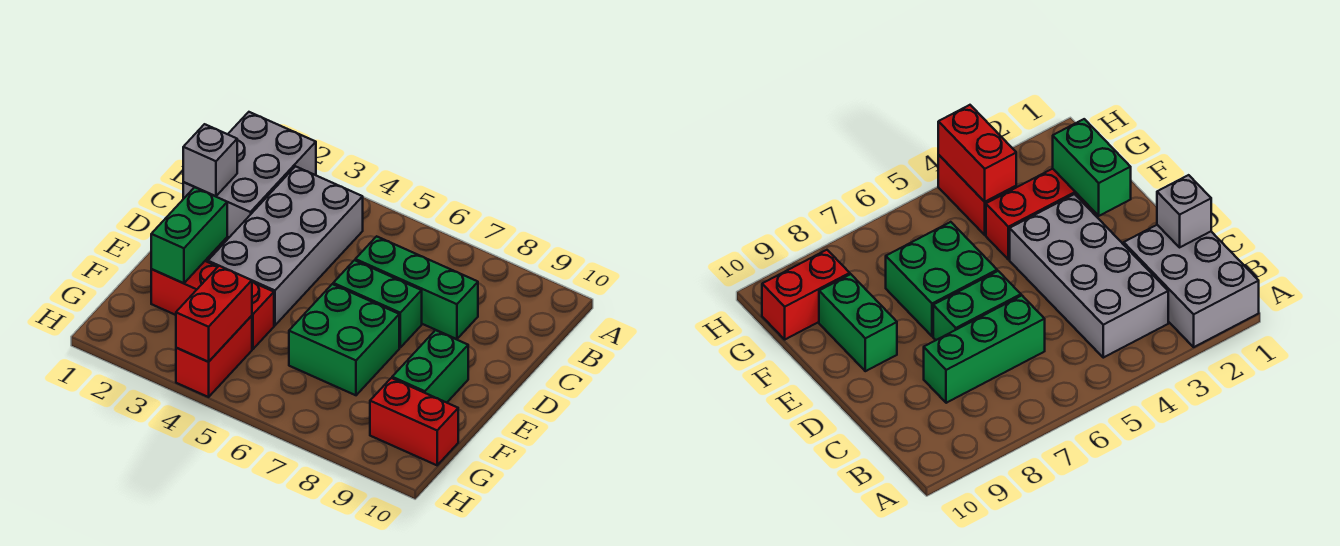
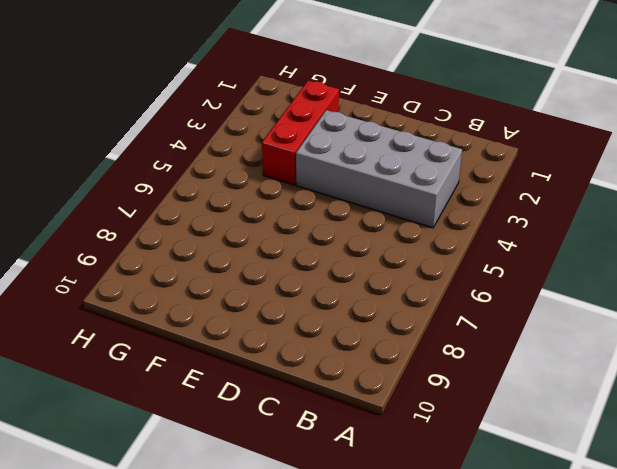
none -> grey 2x3 brick [183,112,316,237]
none -> green 1x3 brick [355,236,478,339]
none -> green 1x2 brick [333,260,422,347]

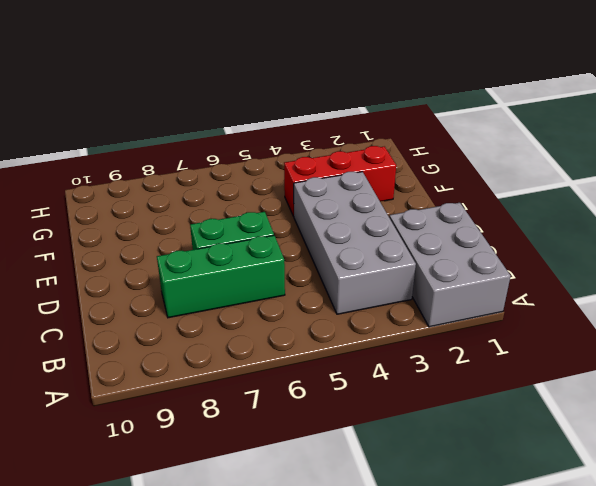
none -> green 2x2 brick [289,284,399,395]
none -> green 1x2 brick [392,330,468,403]
none -> red 1x2 brick [176,316,252,397]

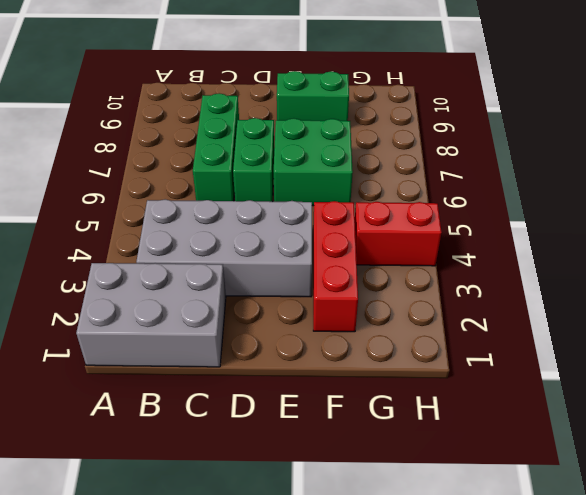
none -> red 1x2 brick [370,378,458,465]
none -> grey 1x1 brick [183,124,237,196]
none -> green 1x2 brick [151,187,227,283]

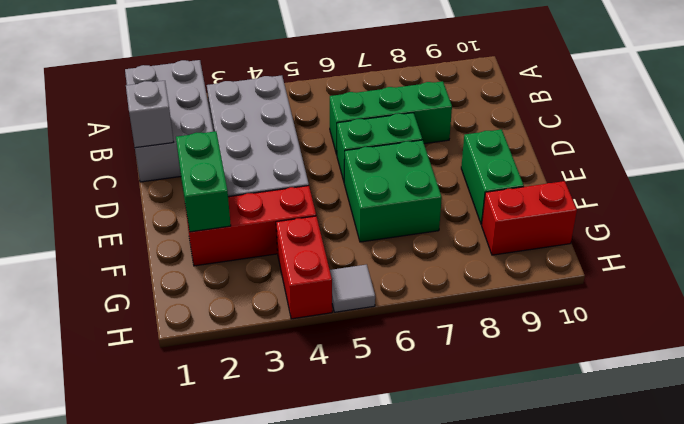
grey 1x1 tile [330,265,375,312] -> none
none -> red 1x2 brick [176,266,252,362]

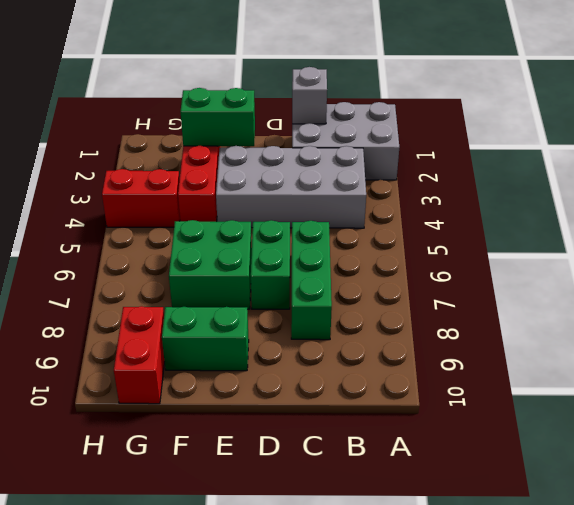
none -> red 1x2 brick [176,266,252,362]

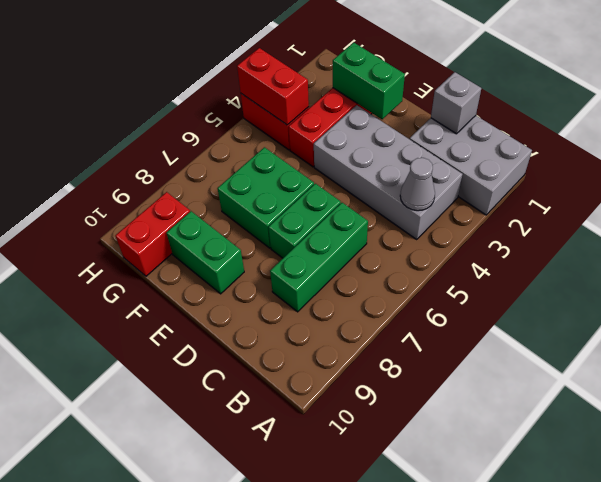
grey 1x1 cone [400,158,435,211] -> none

